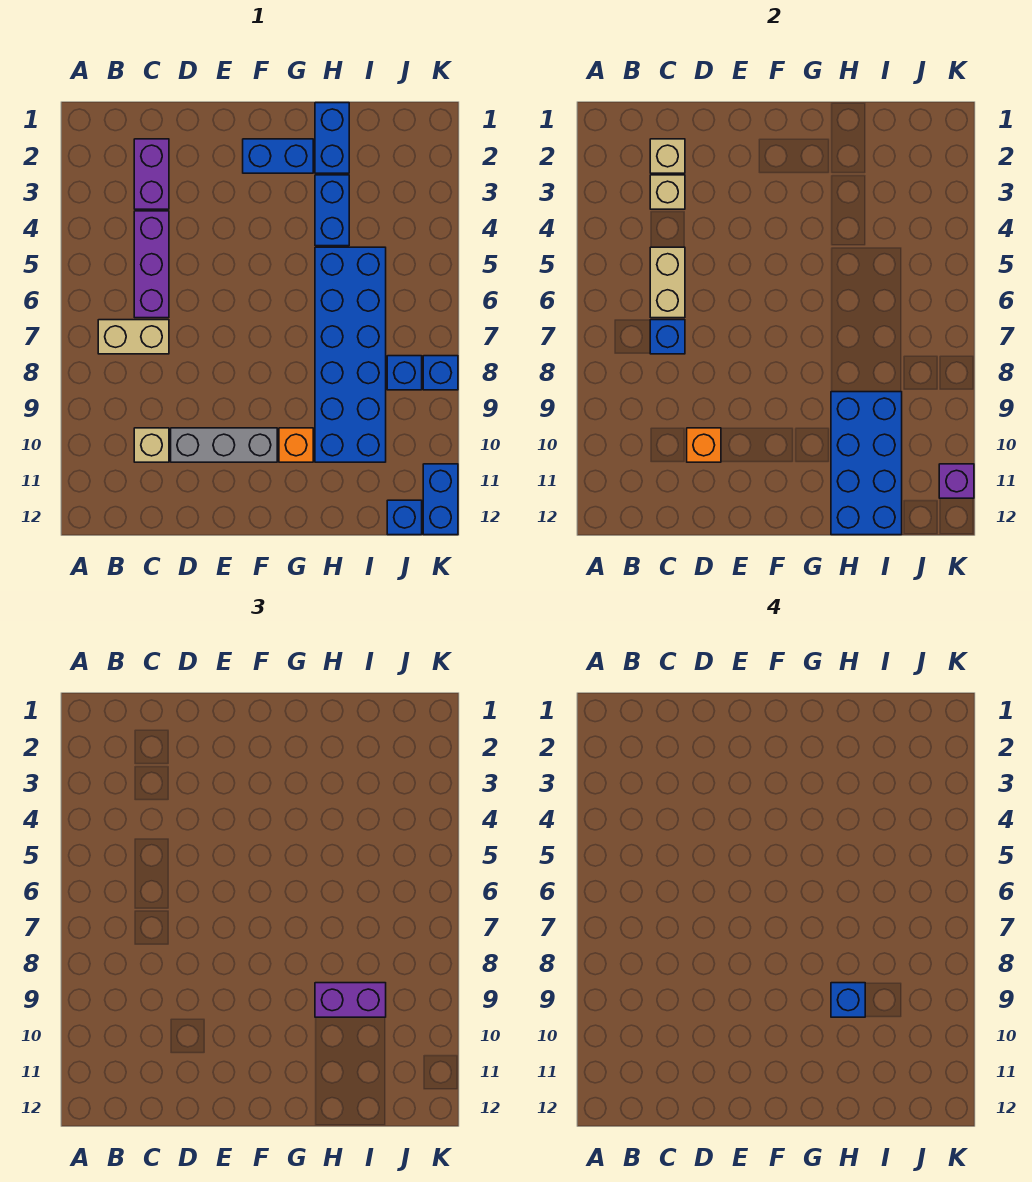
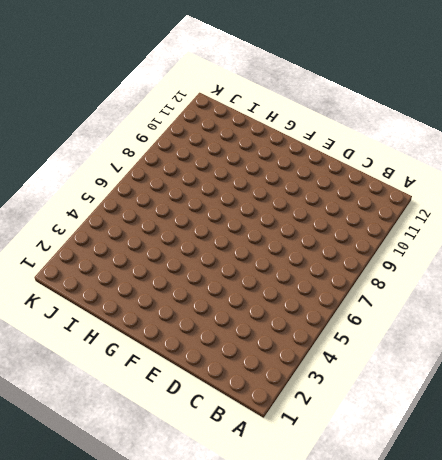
none -> tan 1x2 brick [98,320,169,354]
none -> purple 1x2 brick [134,139,169,209]
none -> purple 1x3 brick [134,211,169,318]

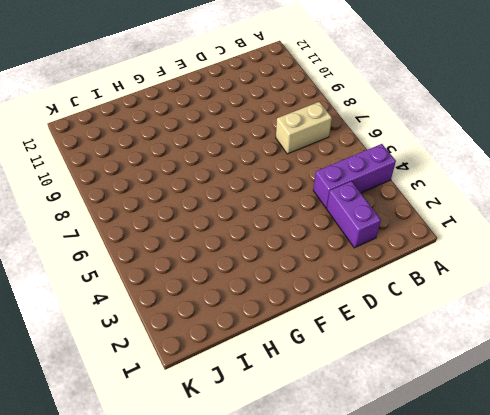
purple 1x3 brick [313,144,396,208] -> purple 1x3 brick turned to [134,211,169,318]
none -> tan 1x1 brick [134,428,169,462]
none -> grey 1x3 brick [171,428,277,462]
none -> blue 1x2 brick [243,139,313,173]

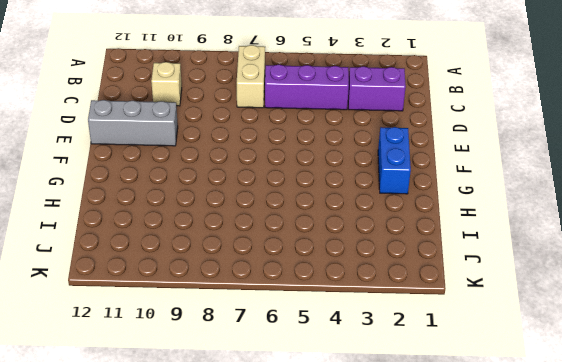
grey 1x3 brick [88,100,178,146] -> grey 1x3 brick turned to [171,428,277,462]
none -> orange 1x1 brick [279,428,313,462]
none -> blue 1x2 brick [315,103,349,173]
none -> blue 1x2 brick [315,175,349,246]

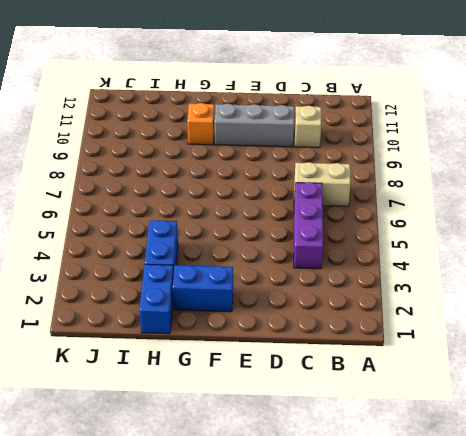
none -> purple 1x2 brick [134,139,169,209]
none -> blue 2x6 brick [315,247,386,462]
none -> blue 1x1 brick [387,356,422,390]

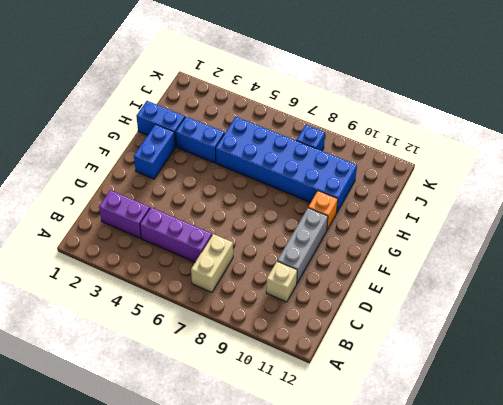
none -> blue 1x1 brick [387,500,422,535]
none -> blue 1x1 brick [423,356,458,390]
none -> blue 1x2 brick [423,464,458,535]

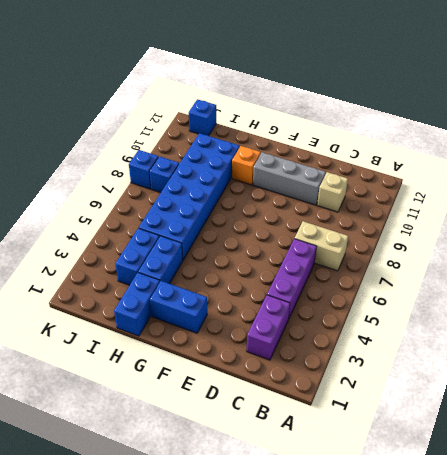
blue 1x2 brick [115,228,159,285] -> blue 1x2 brick moved to [423,464,458,535]
none -> tan 1x1 brick [650,139,685,173]
none -> tan 1x1 brick [650,175,685,209]
none -> tan 1x2 brick [650,247,685,318]

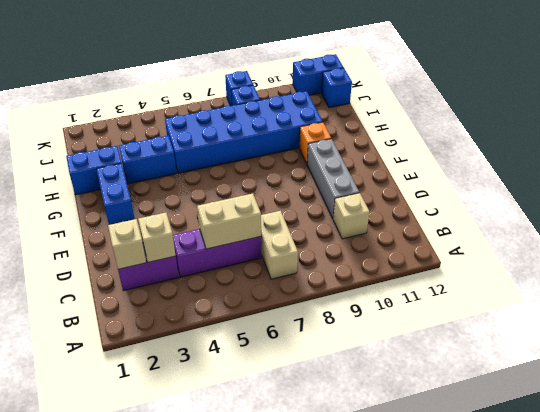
none -> blue 1x1 brick [650,320,685,354]
none -> orange 1x1 brick [687,428,721,462]
none -> blue 2x4 brick [831,392,902,535]

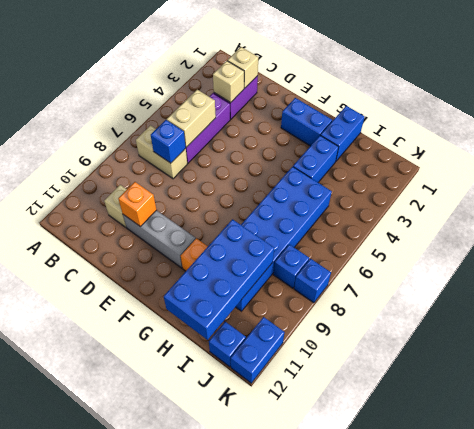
none -> purple 1x1 brick [939,464,974,498]
none -> purple 1x2 brick [315,983,386,1017]
none -> blue 1x1 brick [831,983,865,1017]

